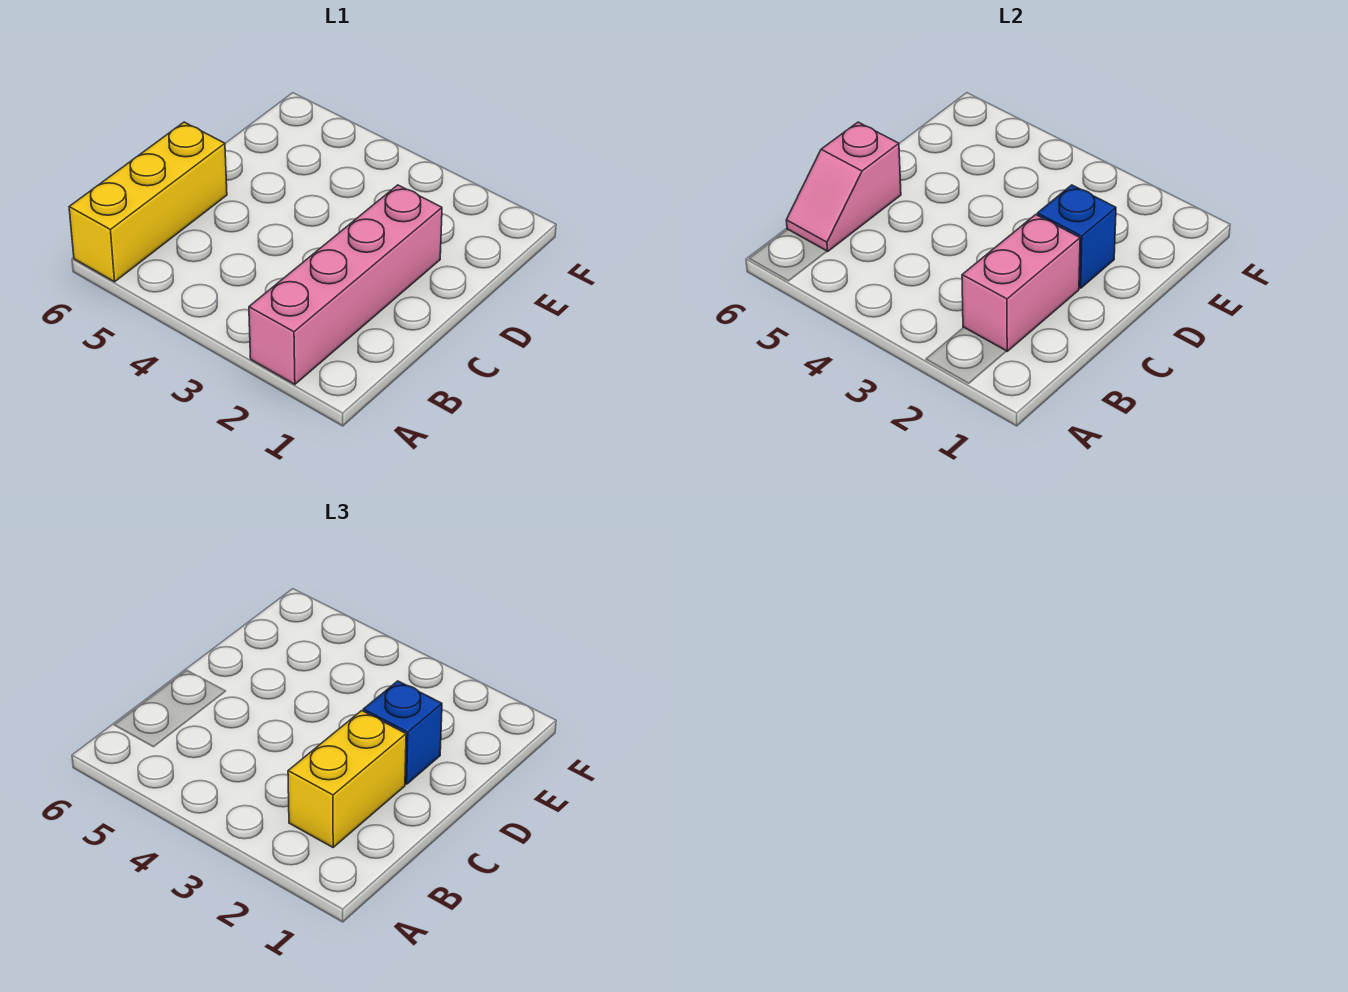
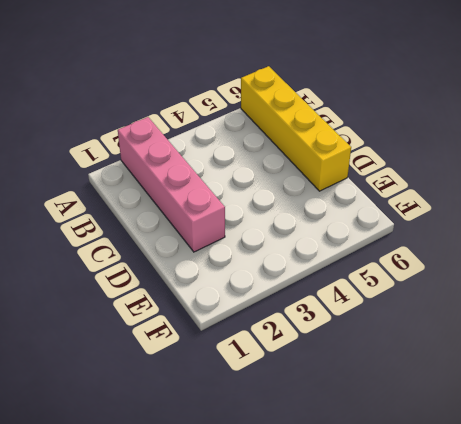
yellow 1x4 brick [241,66,351,191] -> yellow 1x3 brick [69,122,227,282]
none -> pink 1x2 brick [962,215,1080,351]
none -> pink 1x2 slope [786,122,901,252]

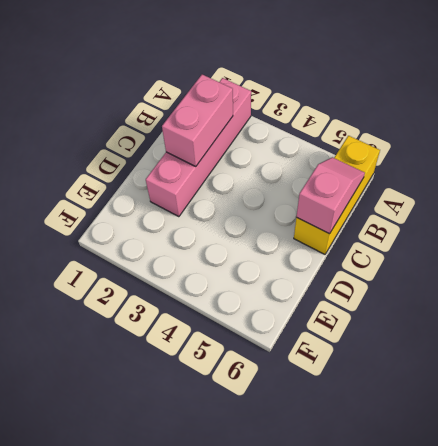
none -> blue 1x1 brick [1037,185,1116,288]
none -> yellow 1x2 brick [288,711,406,847]

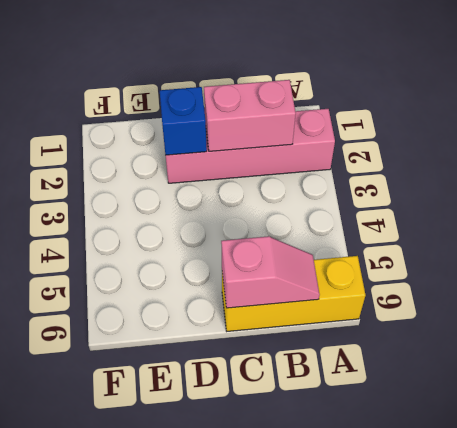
none -> yellow 1x2 brick [288,711,406,847]
none -> blue 1x1 brick [363,681,442,784]

